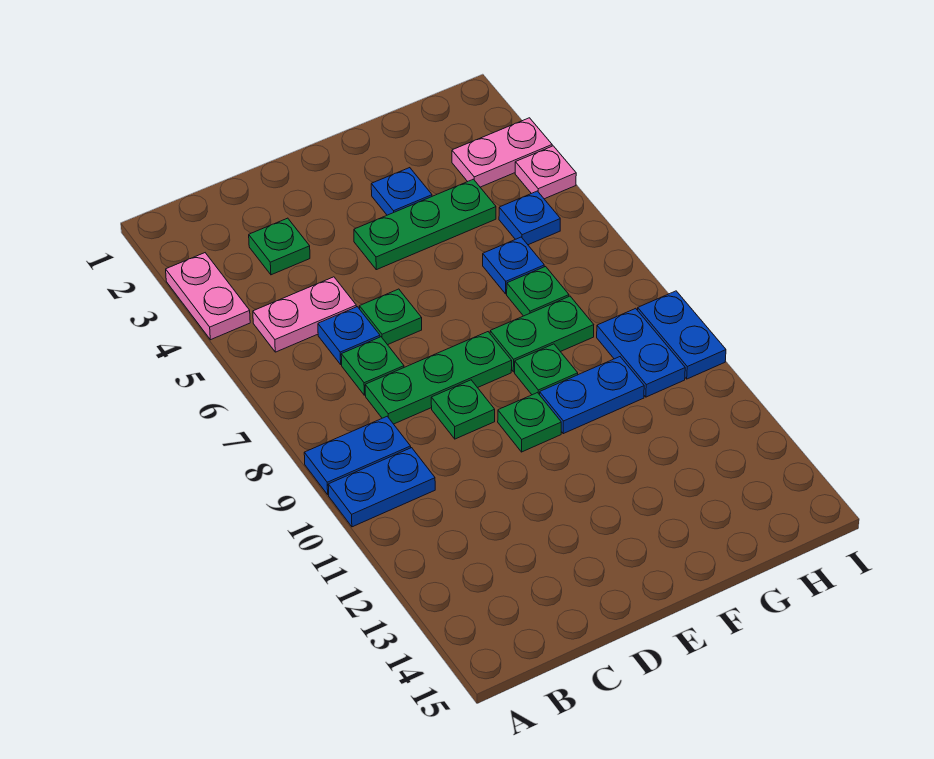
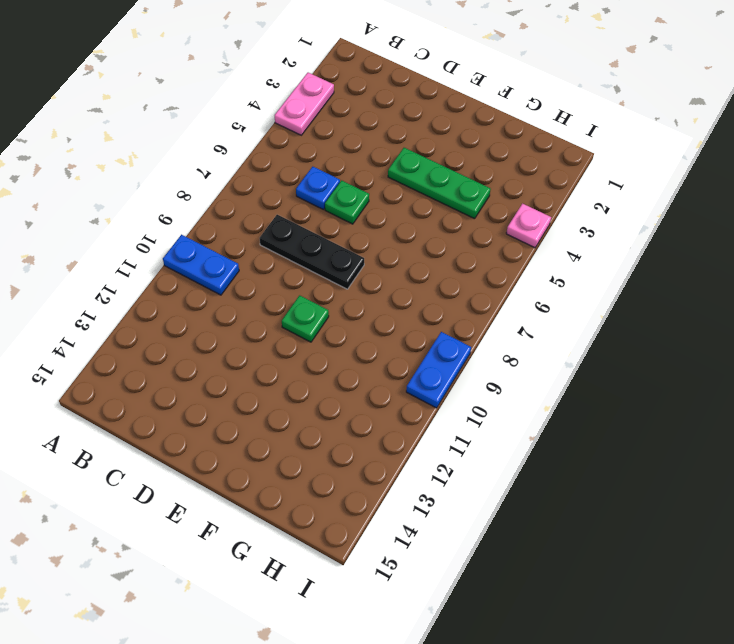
black 1x3 plate [260,215,364,289] -> green 1x3 plate [365,332,512,424]
none -> blue 1x2 plate [304,416,411,495]
none -> pink 1x2 plate [253,277,356,352]
none -> green 1x1 plate [249,218,310,275]

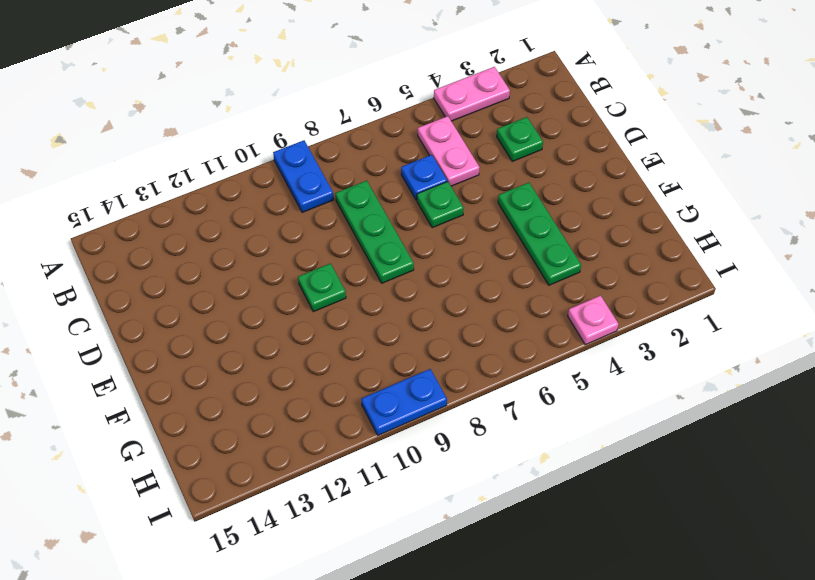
none -> blue 1x2 plate [328,448,435,527]
none -> green 1x1 plate [341,337,404,395]
none -> green 1x1 plate [431,380,495,439]

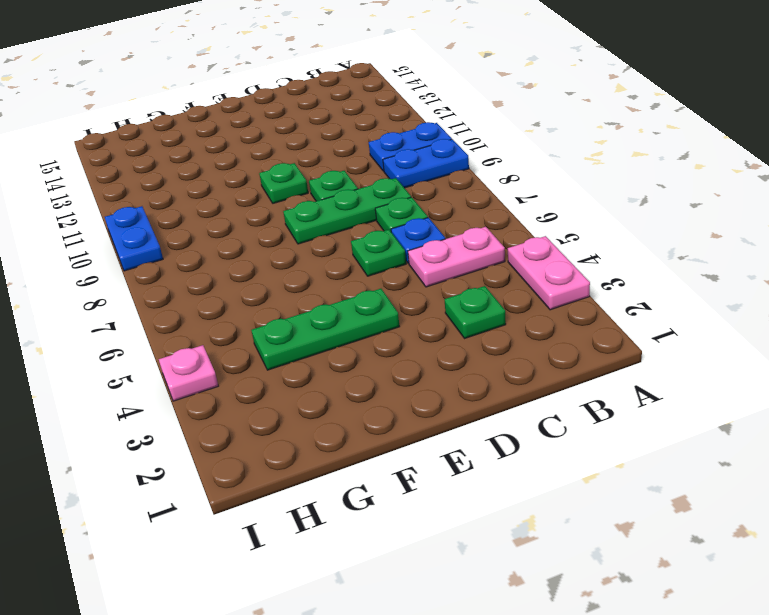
none -> blue 1x1 plate [371,168,432,215]
none -> green 1x2 plate [490,296,594,372]
none -> green 1x1 plate [515,344,578,395]

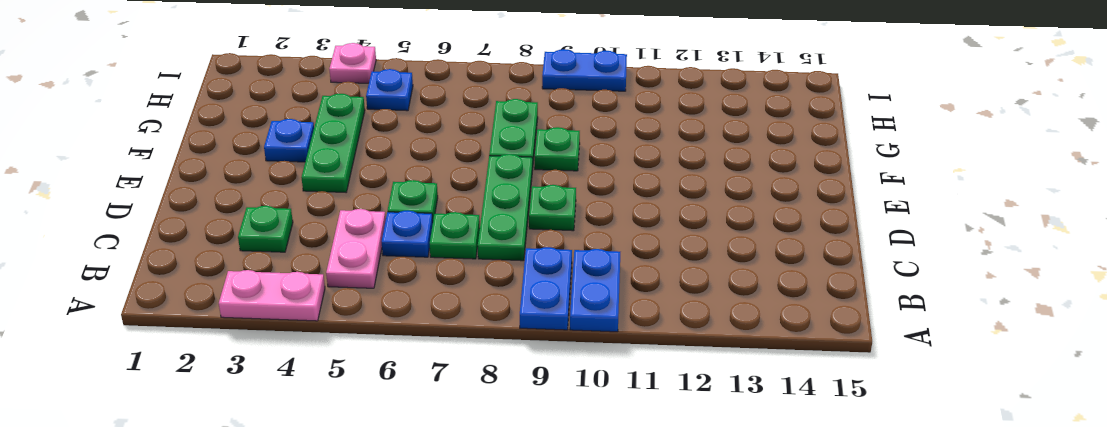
none -> green 1x1 plate [498,393,561,452]
none -> blue 1x2 plate [540,357,644,434]
none -> blue 1x1 plate [483,237,544,294]

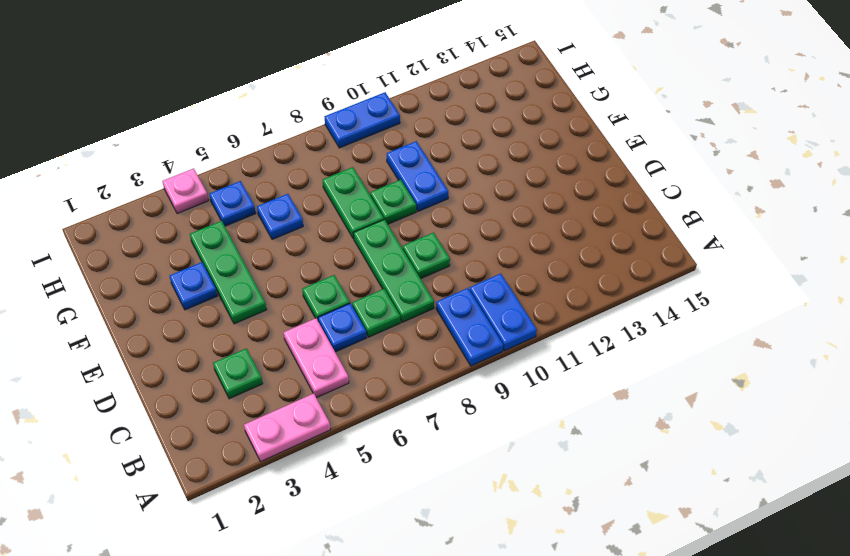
none -> green 1x1 plate [498,393,561,452]
none -> green 1x1 plate [507,267,569,316]
none -> pink 1x2 plate [452,118,552,187]

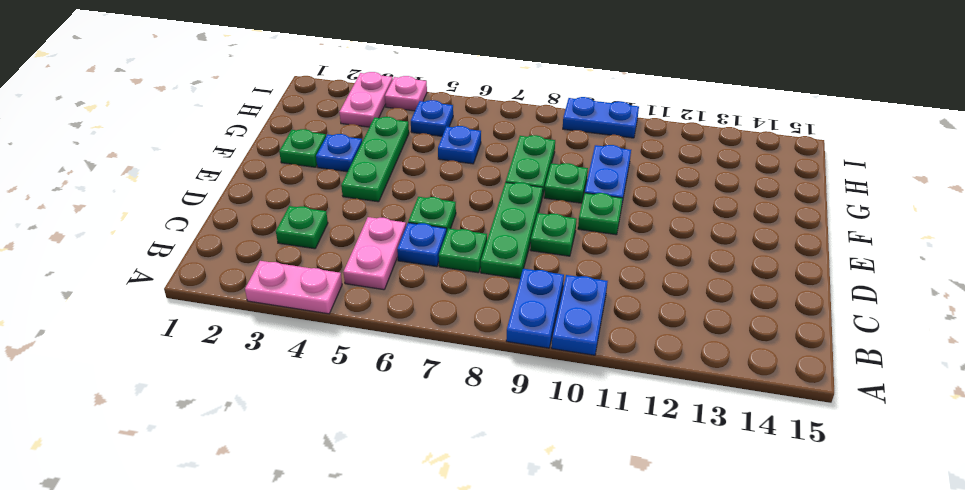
green 1x1 plate [279,129,326,167] -> green 1x1 plate moved to [507,267,569,316]
none -> blue 1x2 plate [597,308,685,397]

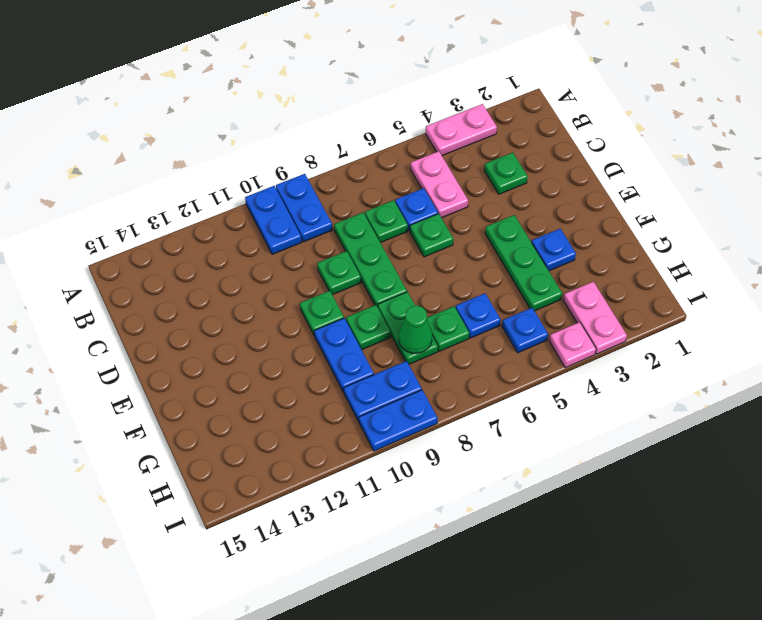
green 1x1 cone [399,305,432,354] -> none

